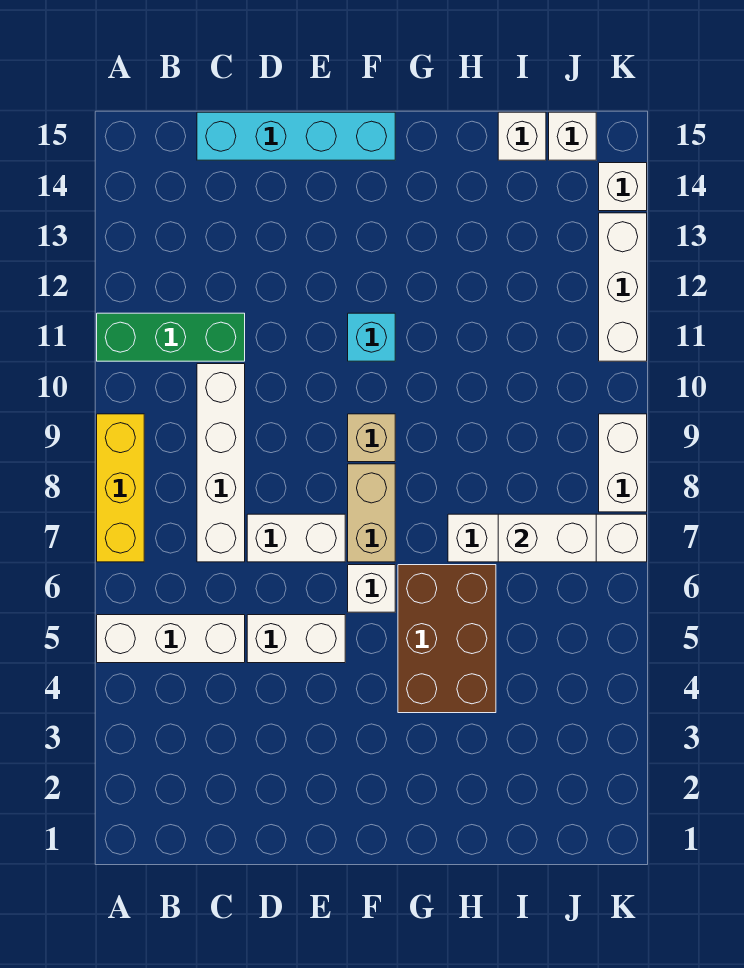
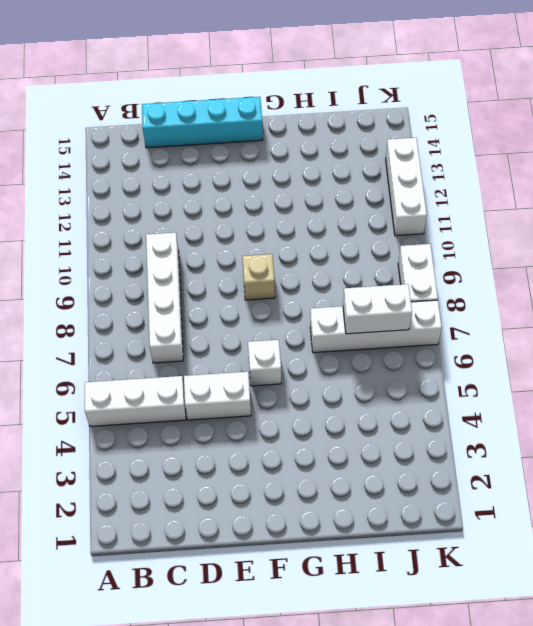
none -> yellow 1x3 brick [97,414,144,562]
none -> green 1x3 brick [97,313,245,361]
none -> white 1x2 brick [247,514,345,562]

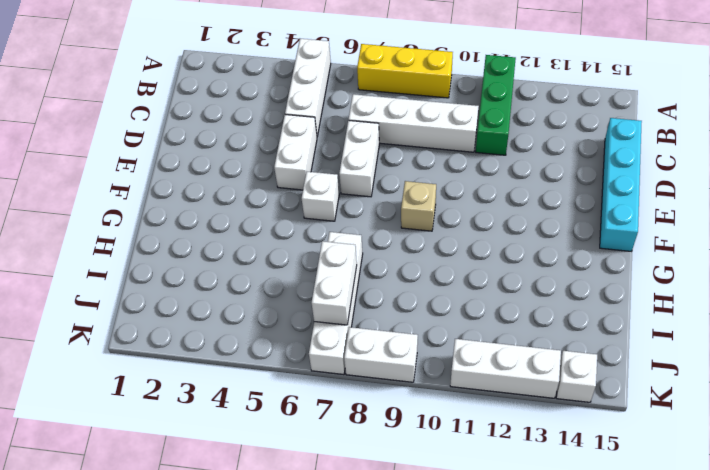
none -> tan 1x2 brick [348,464,395,562]
none -> cyan 1x1 brick [348,313,395,361]
none -> brown 2x3 brick [398,565,496,713]

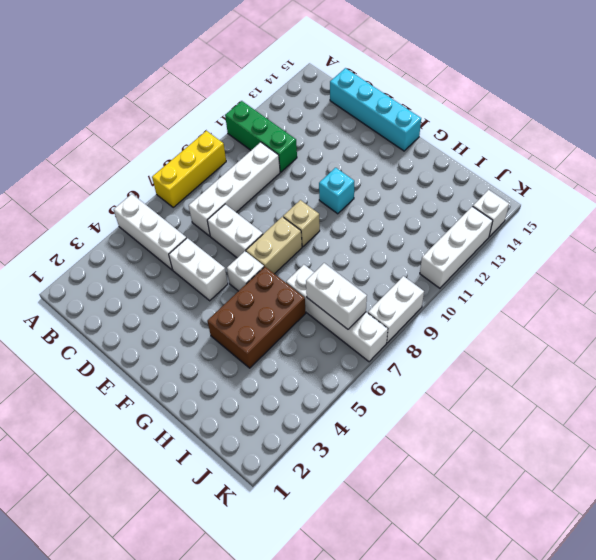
none -> white 1x1 brick [498,112,546,160]
none -> white 1x1 brick [549,112,596,160]

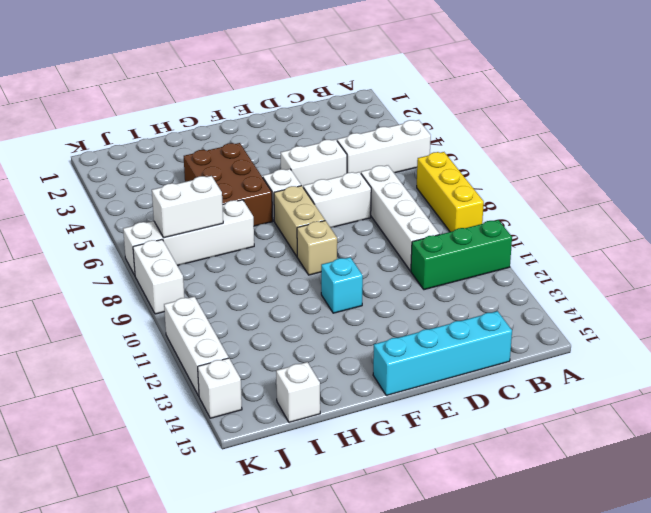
none -> white 1x1 brick [549,112,596,160]

